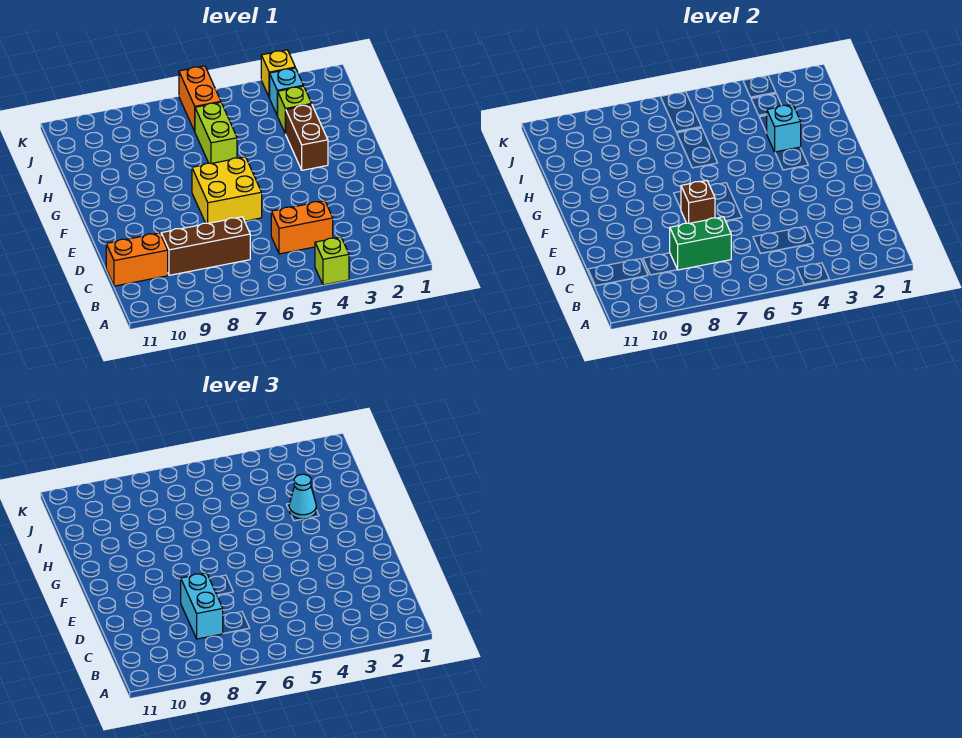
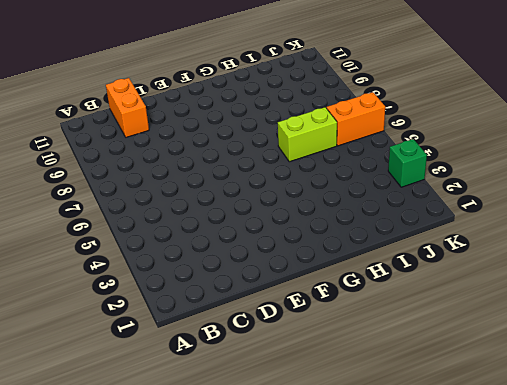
green 1x1 brick [388,139,427,187] -> yellow 1x1 brick [261,50,295,98]
none -> lime 1x1 brick [315,237,349,285]
none -> orange 1x2 brick [271,201,333,254]
none -> brown 1x3 brick [161,217,250,275]

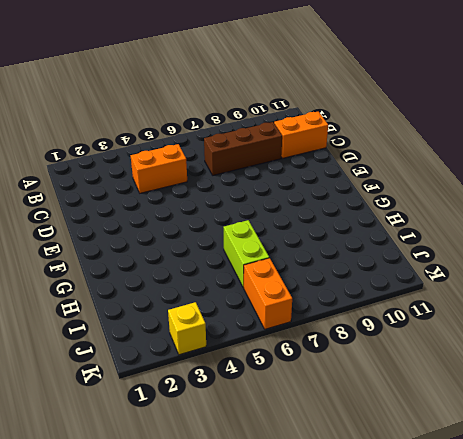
none -> lime 1x1 brick [315,237,349,285]
none -> yellow 2x2 brick [192,157,262,223]
none -> brown 1x2 brick [286,104,328,170]

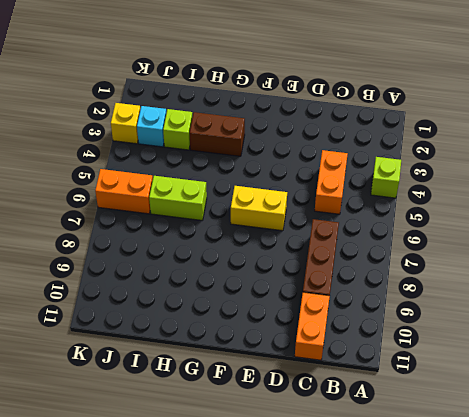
yellow 1x2 brick [231,186,287,231] -> yellow 2x2 brick [192,157,262,223]
none -> green 1x2 brick [670,217,731,270]
none -> brown 1x1 brick [681,181,715,223]
none -> cyan 1x1 brick [767,104,801,152]

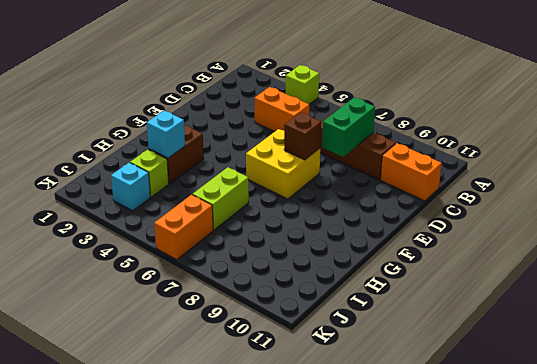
green 1x2 brick [322,98,375,157] -> green 1x2 brick turned to [670,217,731,270]
none -> yellow 1x1 brick [261,50,295,98]
none -> cyan 1x2 brick [181,573,223,639]
none -> cyan 1x1 cone [289,474,316,519]

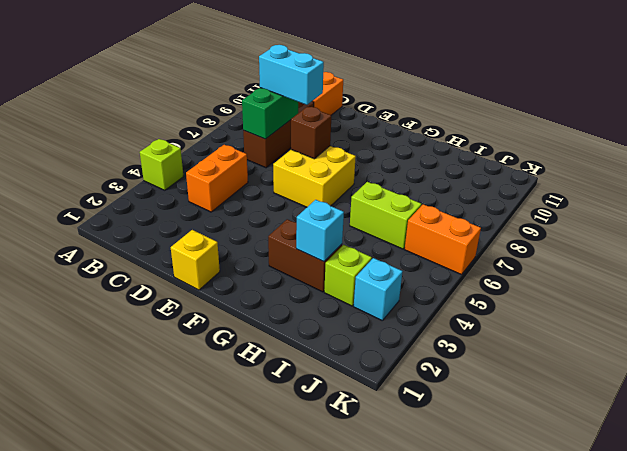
yellow 1x1 brick [171,230,220,290] -> yellow 1x1 brick moved to [261,50,295,98]
none -> cyan 1x1 cone [289,474,316,519]

